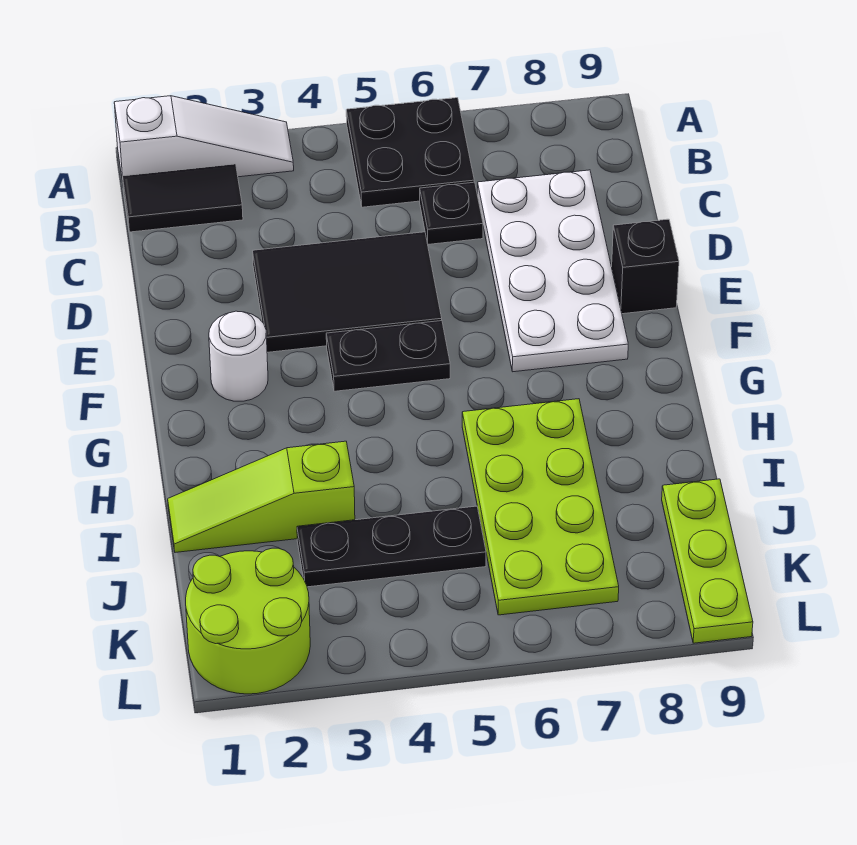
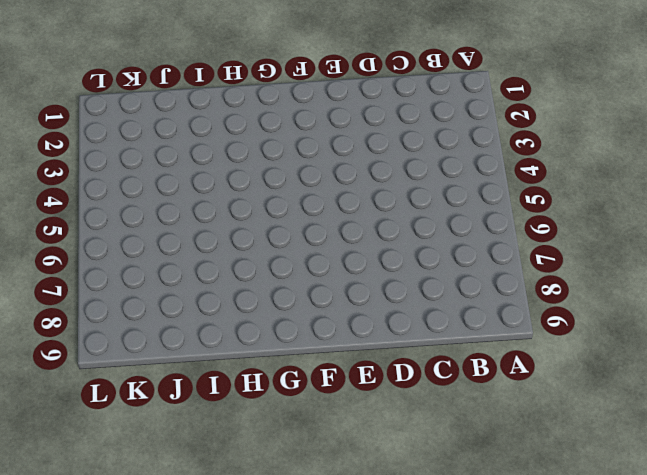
none -> white 1x3 slope [114,96,294,183]
none -> black 2x2 plate [346,98,474,207]
none -> black 1x2 tile [123,164,243,232]

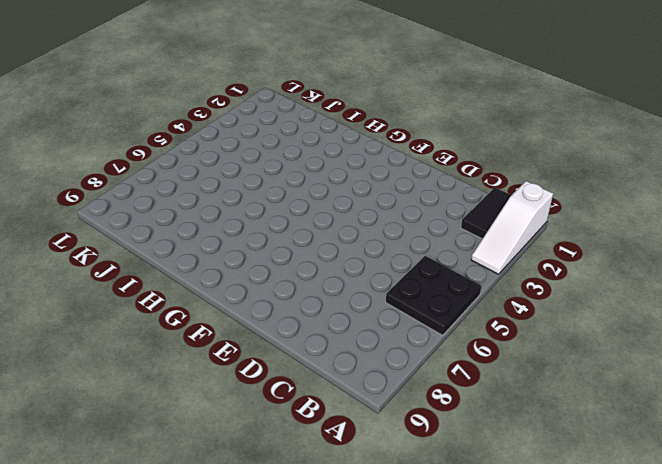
none -> black 1x1 plate [420,182,483,244]
none -> white 2x4 plate [477,170,628,372]
none -> black 2x3 tile [253,232,442,352]

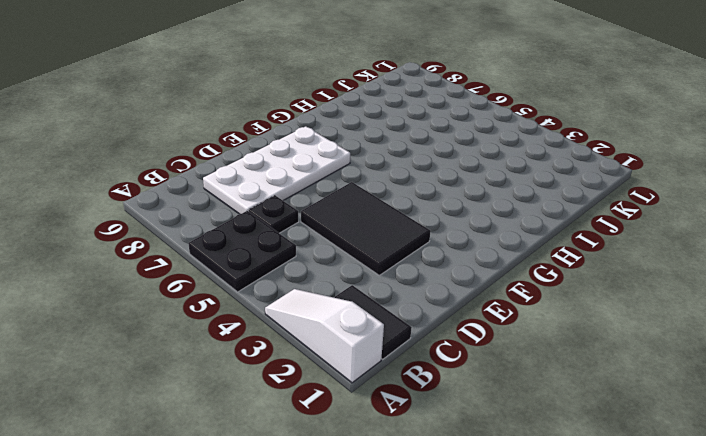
none -> black 1x1 brick [612,219,679,314]
none -> white 1x1 round brick [209,311,268,401]
none -> black 1x2 plate [326,321,450,391]

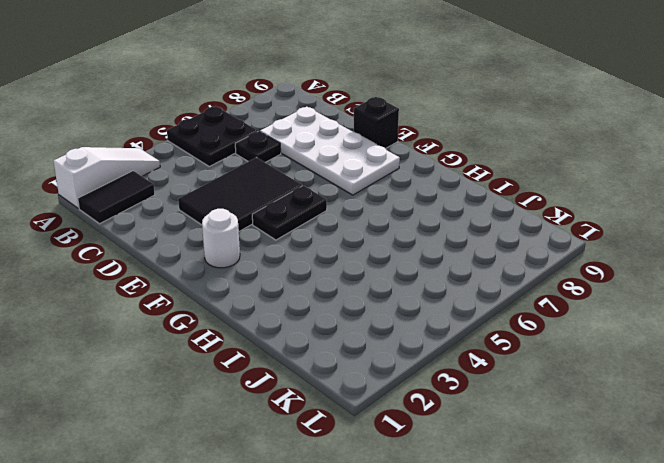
none -> lime 2x4 plate [462,399,619,615]
none -> lime 1x3 slope [168,441,355,552]
none -> black 1x3 plate [297,506,486,587]

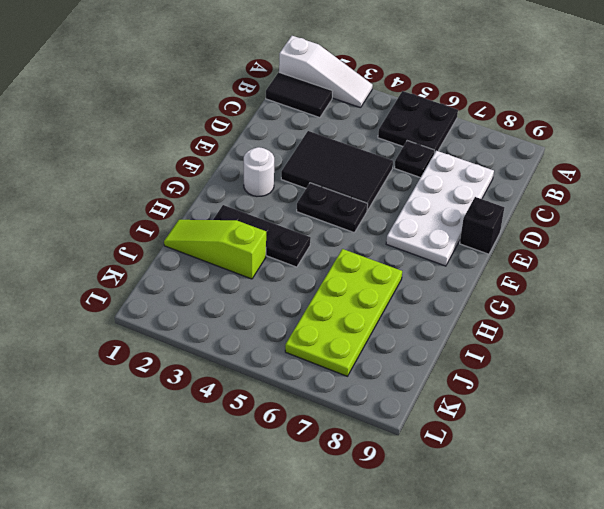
black 1x3 plate [213,205,311,267] -> black 1x3 plate moved to [297,506,486,587]
none -> lime 1x3 plate [662,479,753,643]
none -> lime 2x2 round brick [186,548,310,694]

